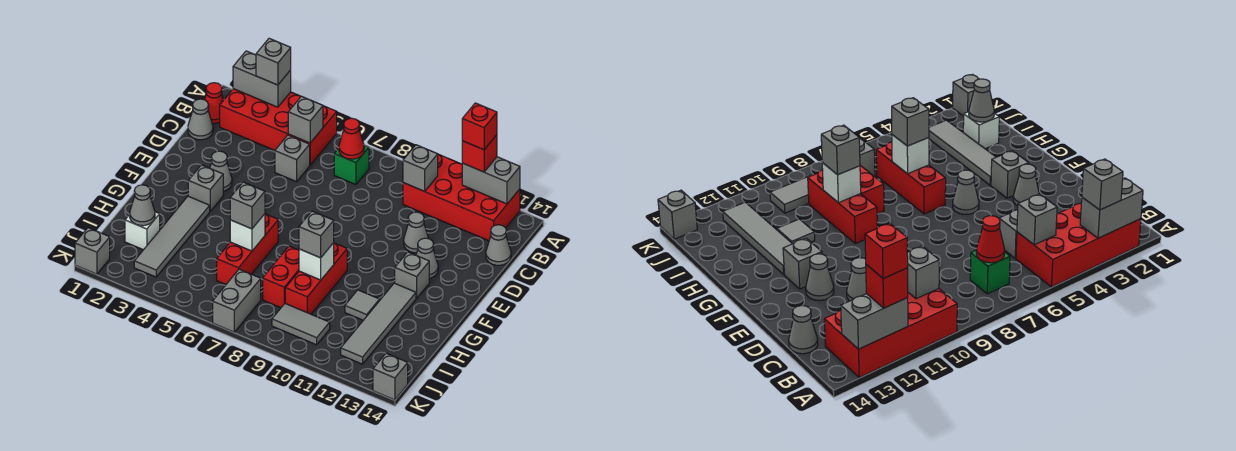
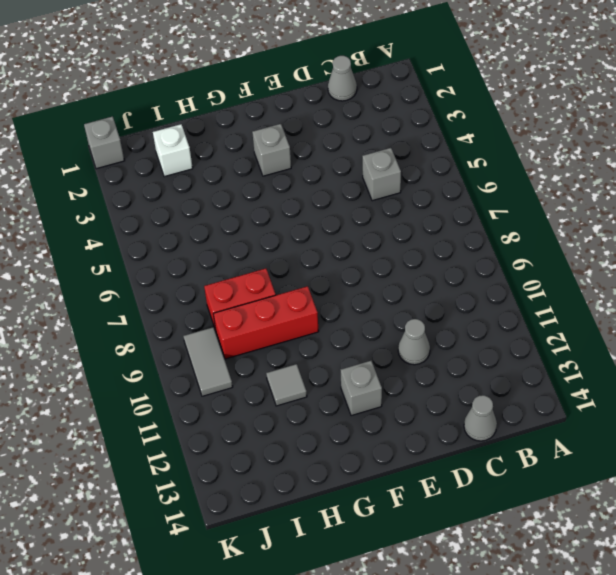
none -> red 2x4 brick [220,89,337,165]
none -> red 2x4 brick [403,154,520,241]
none -> red 1x1 cone [204,83,224,123]
none -> green 1x1 brick [334,145,369,185]

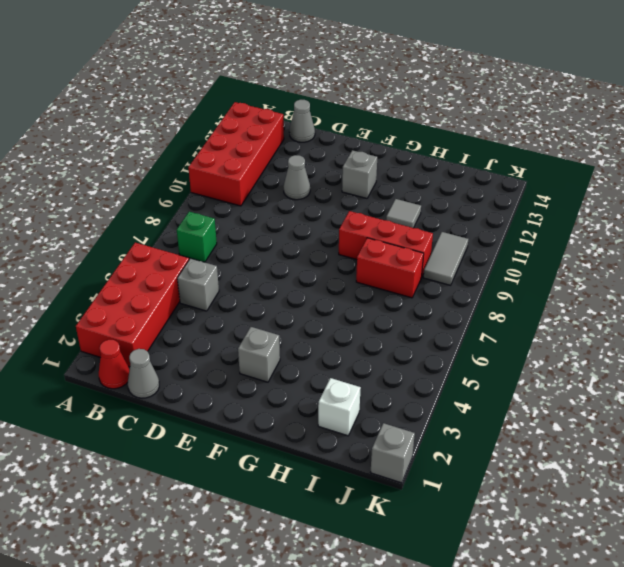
none -> grey 1x1 cone [210,151,232,191]
none -> grey 1x1 cone [416,238,438,278]
none -> grey 1x1 cone [953,170,979,214]
none -> grey 1x4 tile [134,196,210,277]

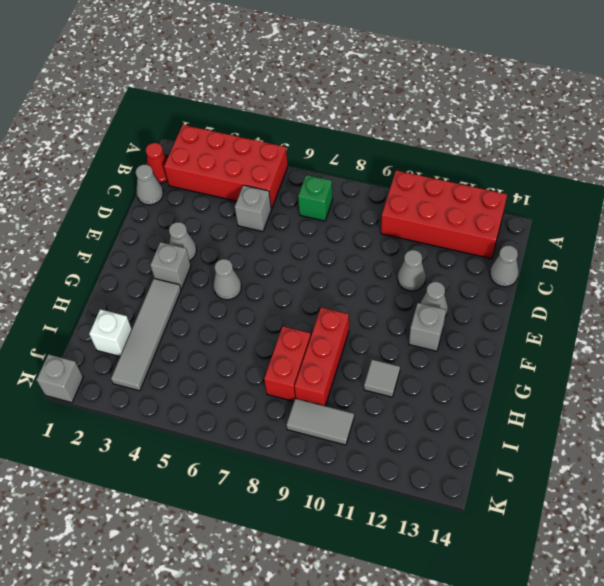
none -> red 1x3 brick [217,214,278,284]
none -> grey 1x4 tile [341,283,416,364]
none -> grey 1x2 brick [213,269,261,332]
none -> grey 1x1 brick [373,353,408,400]

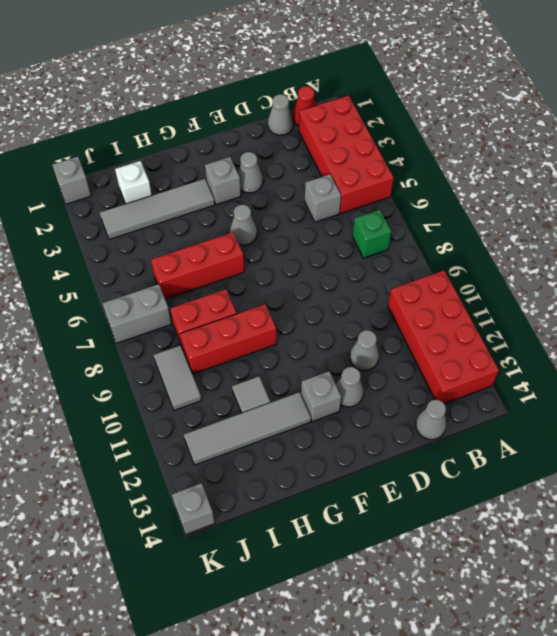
none -> grey 1x2 brick [233,51,291,107]
none -> grey 1x2 brick [462,157,520,204]
none -> grey 1x1 brick [288,96,323,143]
none -> red 1x1 cone [339,118,364,159]

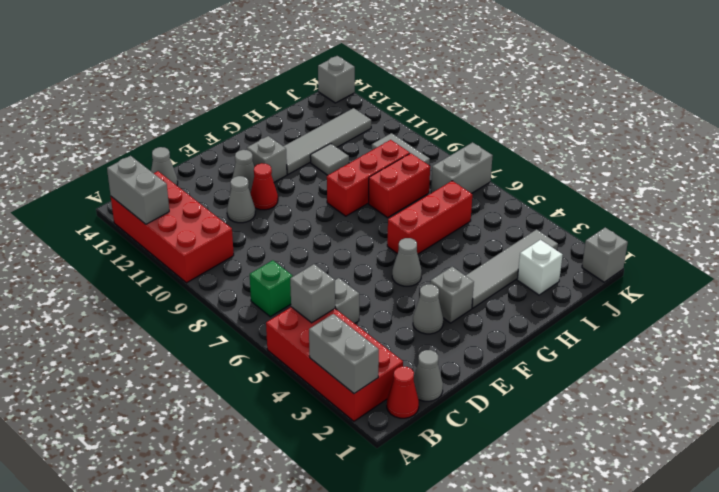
red 1x1 cone [250,163,278,210] -> red 1x1 cone moved to [339,118,364,159]
none -> grey 1x1 brick [403,145,438,191]
none -> white 1x1 brick [230,214,265,251]
none -> white 1x1 brick [299,243,334,280]
none -> grey 1x1 cone [130,185,155,226]

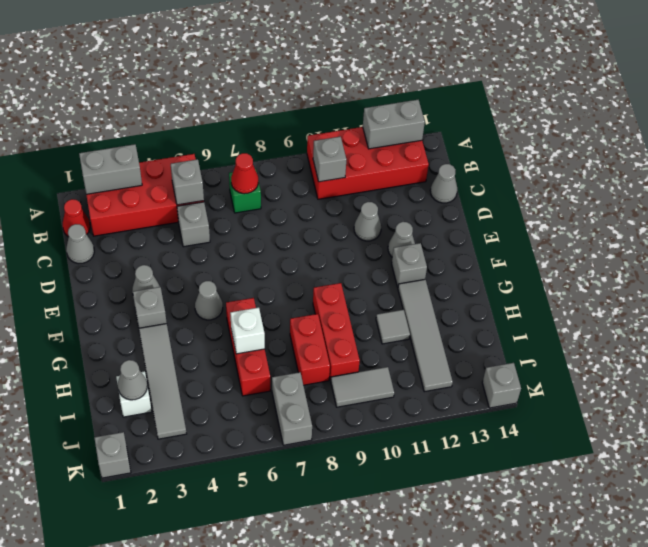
none -> white 1x1 brick [299,243,334,280]
none -> grey 1x1 brick [256,38,291,85]
none -> red 1x1 brick [462,135,497,172]
none -> grey 1x1 brick [230,182,265,229]

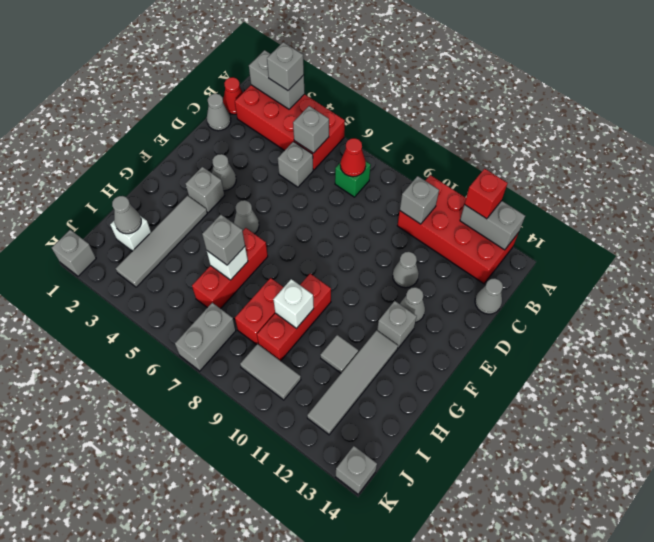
none -> grey 1x1 brick [299,211,334,258]
none -> red 1x1 brick [462,103,497,150]

